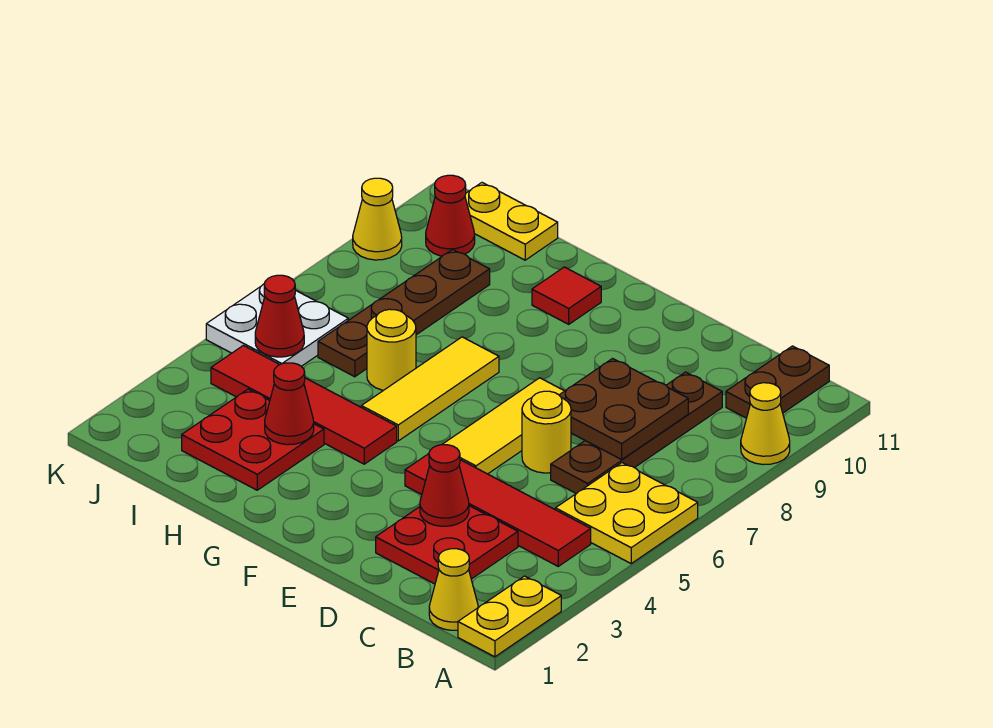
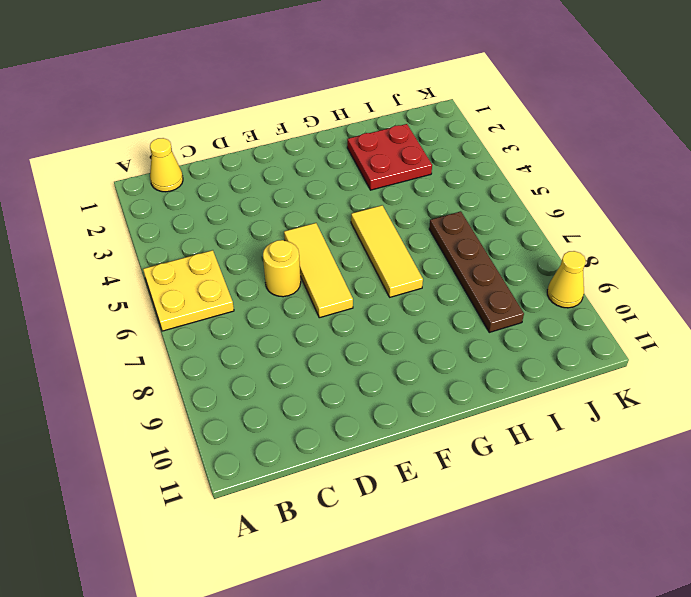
none -> yellow 1x2 plate [458,576,561,657]
none -> yellow 1x1 cone [741,383,790,465]
none -> red 1x4 tile [405,454,591,566]

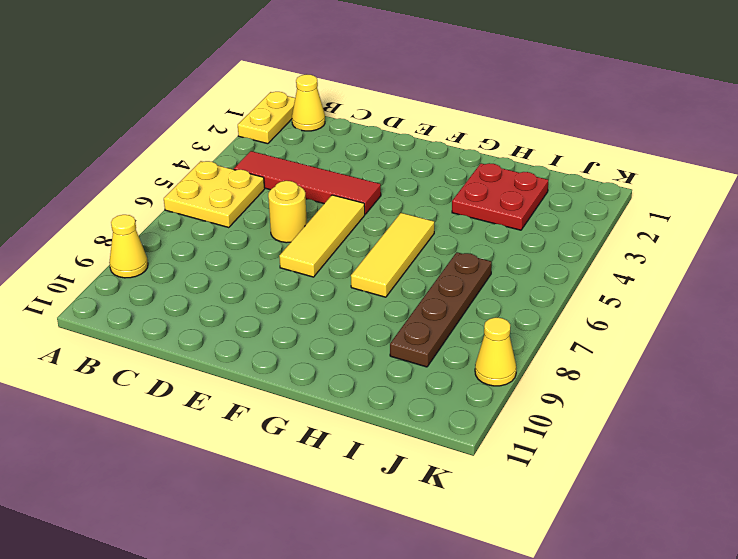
none -> brown 1x2 plate [726,346,829,418]
none -> red 2x2 plate [376,506,518,584]
none -> brown 1x4 plate [551,372,722,494]

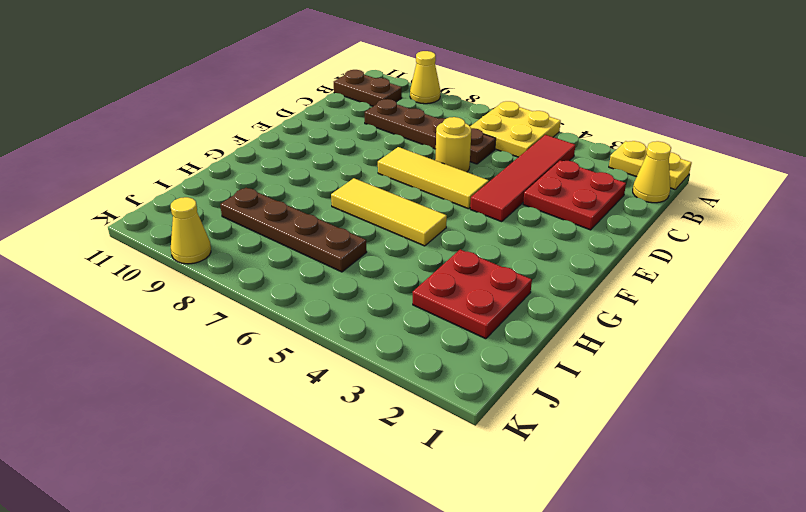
none -> red 1x4 tile [211,345,397,464]
none -> red 1x1 tile [532,267,601,324]
none -> yellow 1x1 round brick [367,309,416,390]

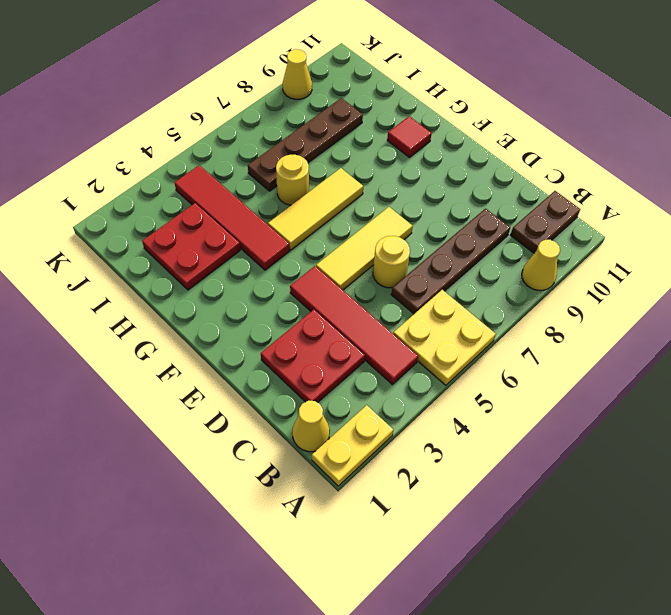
none -> yellow 1x2 plate [465,183,558,260]
none -> white 2x2 plate [206,284,348,366]
none -> red 1x1 cone [426,175,475,256]

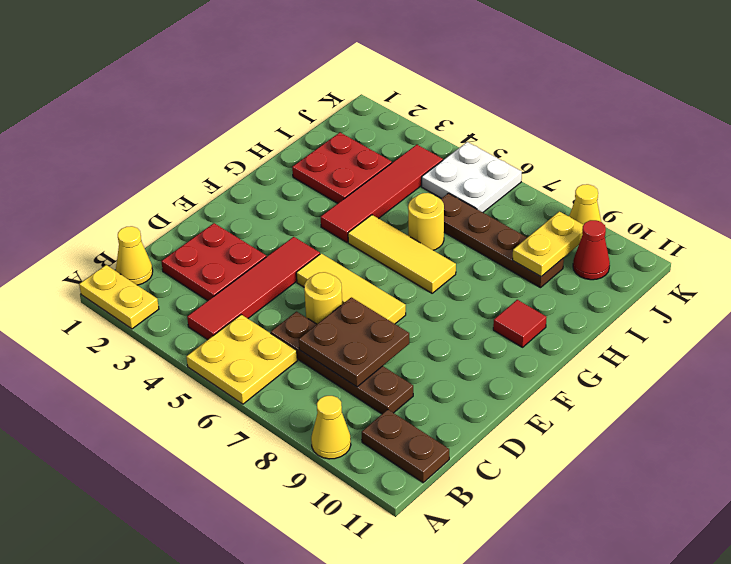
yellow 1x2 plate [513,212,583,277] -> yellow 1x2 plate moved to [465,183,558,260]
none -> red 1x1 cone [420,445,469,526]
none -> red 1x1 cone [265,363,314,445]
none -> red 1x1 cone [255,275,304,357]

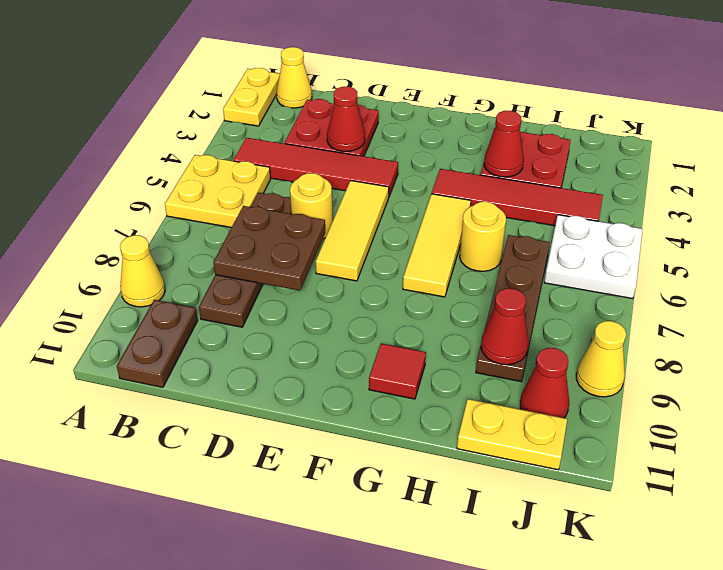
red 1x1 cone [481,289,528,365] -> red 1x1 cone moved to [255,275,304,357]

